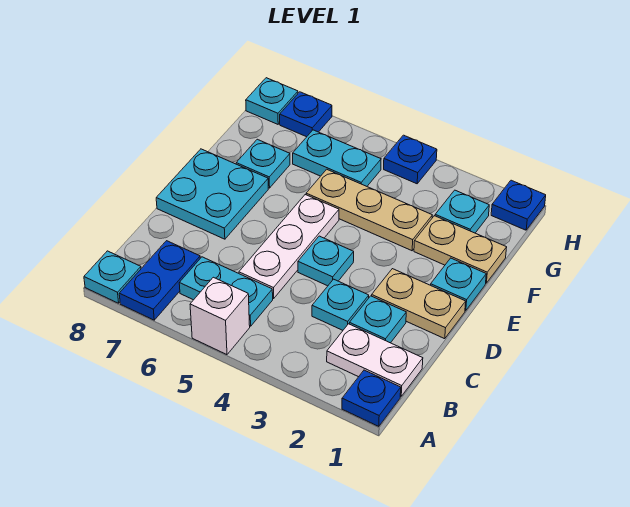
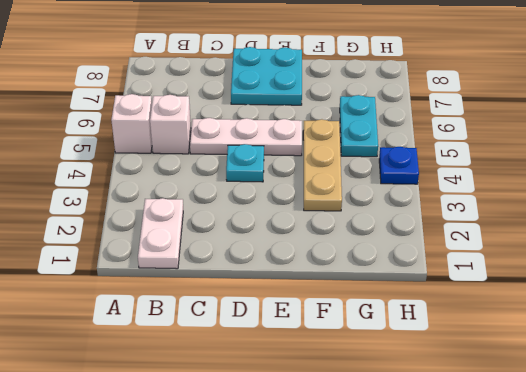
white 1x1 brick [150,95,191,154] -> cyan 1x2 plate [179,257,273,326]
none -> blue 1x1 plate [342,370,401,426]
none -> blue 1x2 plate [119,241,200,320]
none -> cyan 1x1 plate [84,251,141,303]

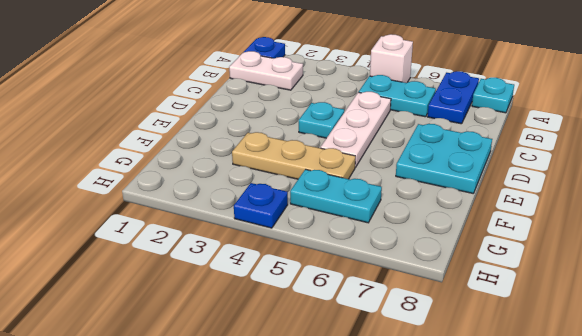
none -> cyan 1x1 plate [349,296,406,343]
none -> cyan 1x1 plate [312,279,369,330]
none -> tan 1x2 plate [372,269,466,339]

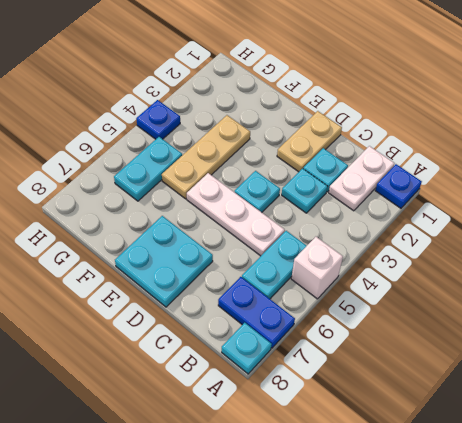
none -> cyan 1x1 plate [431,258,486,311]
none -> tan 1x2 plate [414,216,507,283]
none -> cyan 1x1 plate [236,139,290,188]

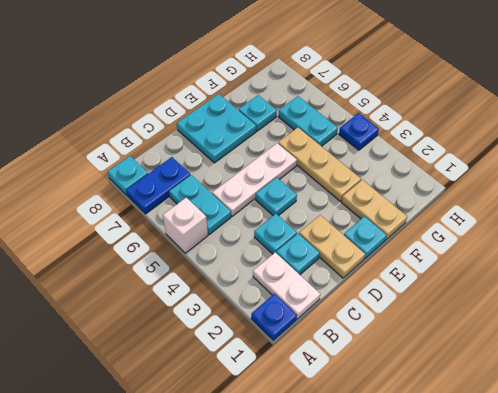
none -> cyan 1x1 plate [435,190,489,233]
none -> blue 1x1 plate [491,180,546,230]
none -> blue 1x1 plate [280,92,332,137]

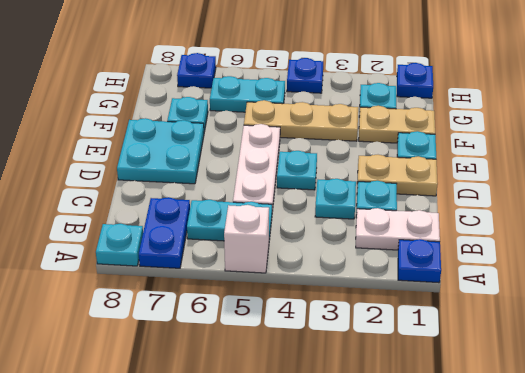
none -> cyan 1x1 plate [246,78,298,124]

